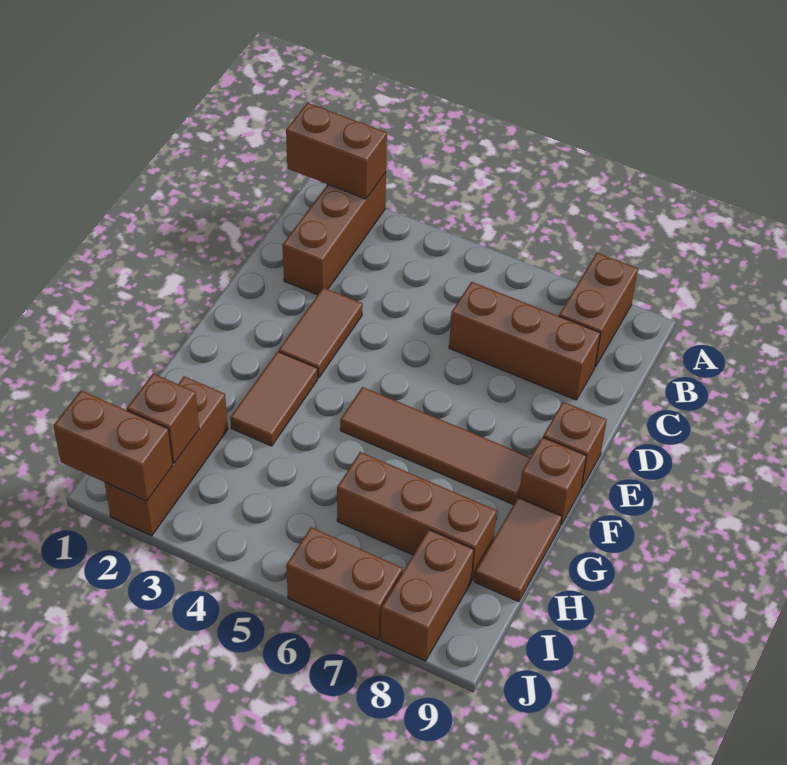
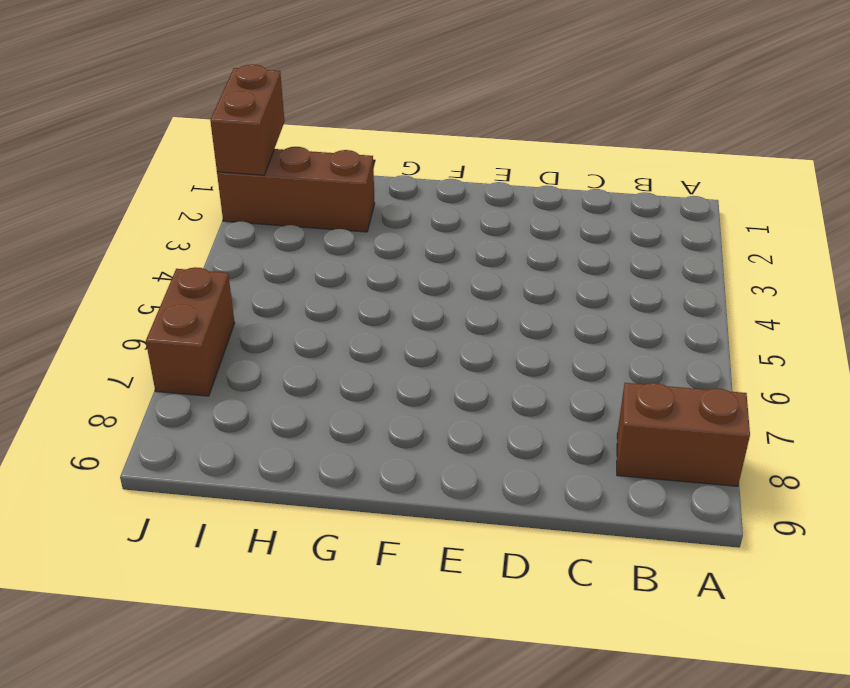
none -> brown 1x3 brick [283,172,386,295]
none -> brown 1x3 brick [449,282,600,400]
none -> brown 1x2 tile [279,288,363,378]

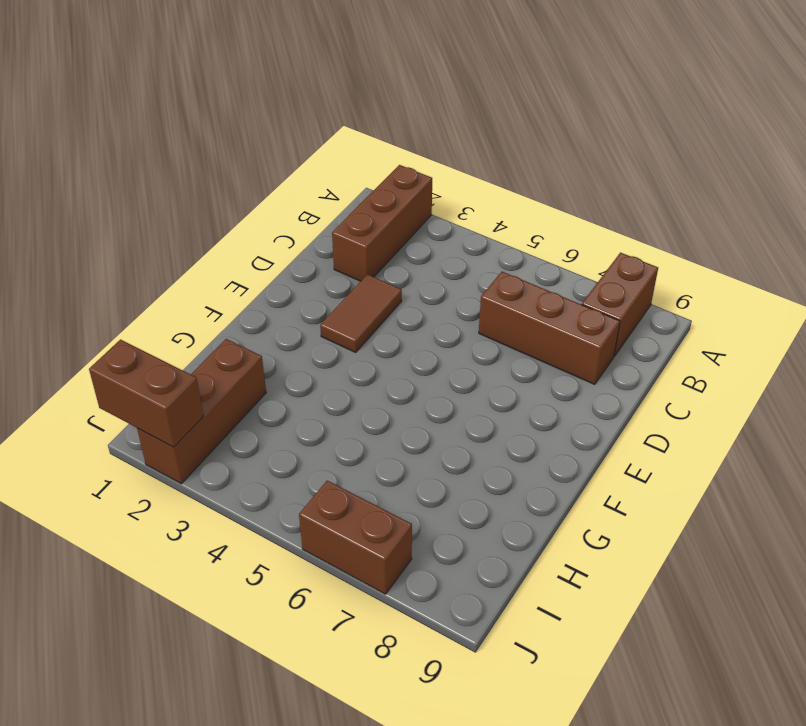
none -> brown 1x1 brick [543,402,607,488]
none -> brown 1x2 tile [230,351,318,446]
none -> brown 1x4 tile [340,387,530,505]

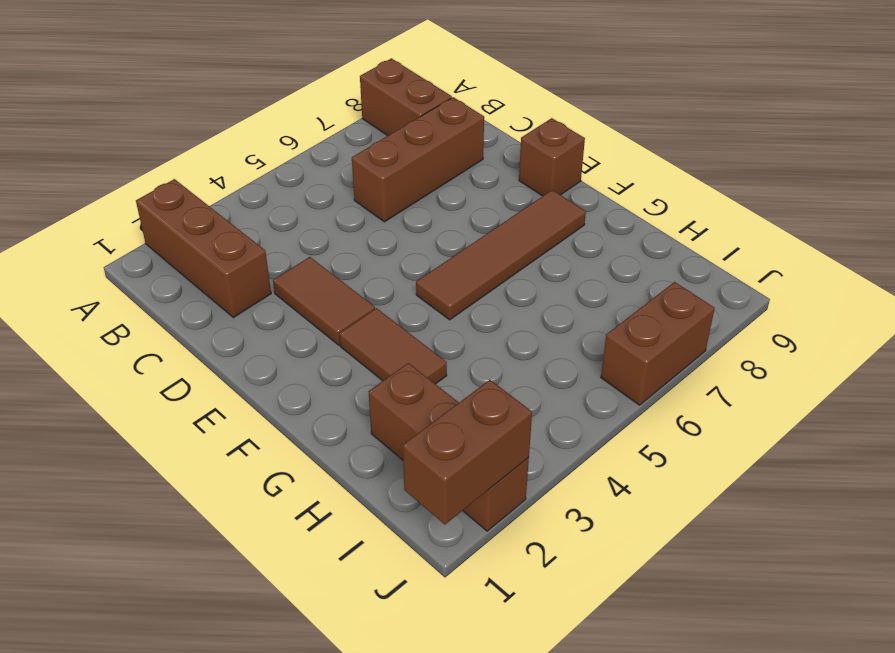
none -> brown 1x1 brick [519,437,586,525]
none -> brown 1x2 tile [474,497,562,602]
none -> brown 1x3 brick [337,452,497,581]

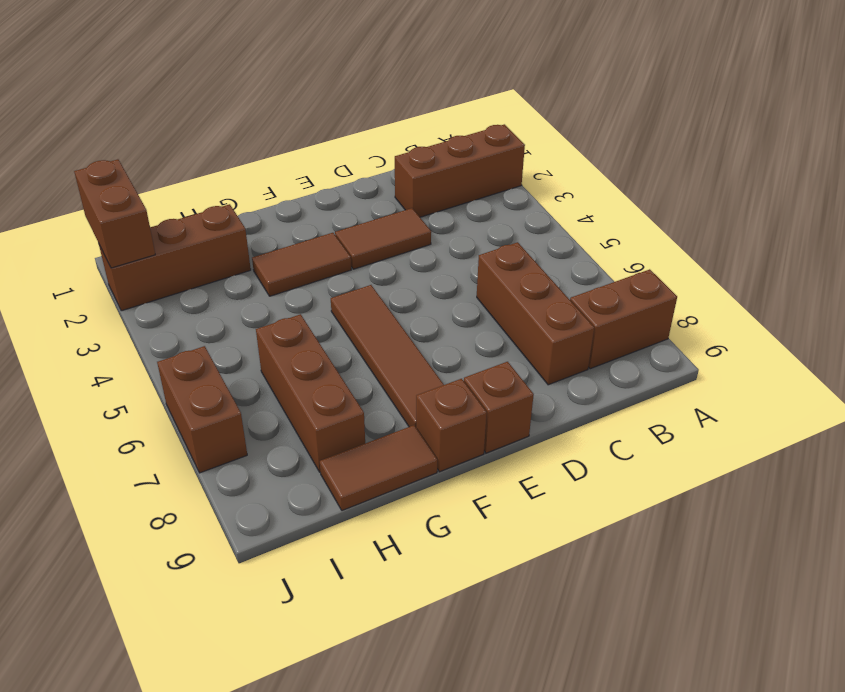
none -> brown 1x2 brick [381,530,474,661]
none -> brown 1x2 brick [286,103,387,199]
none -> brown 1x1 brick [127,374,199,463]

